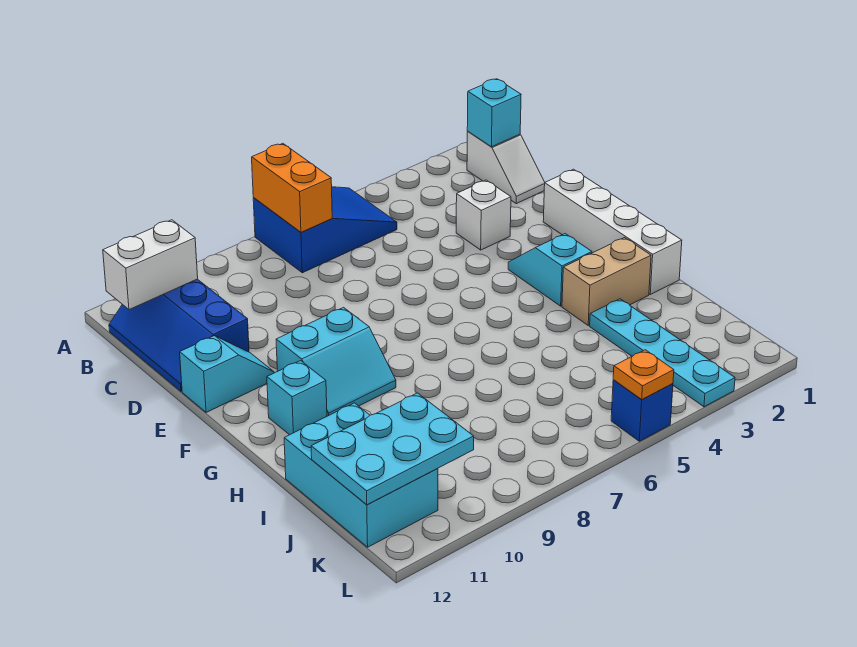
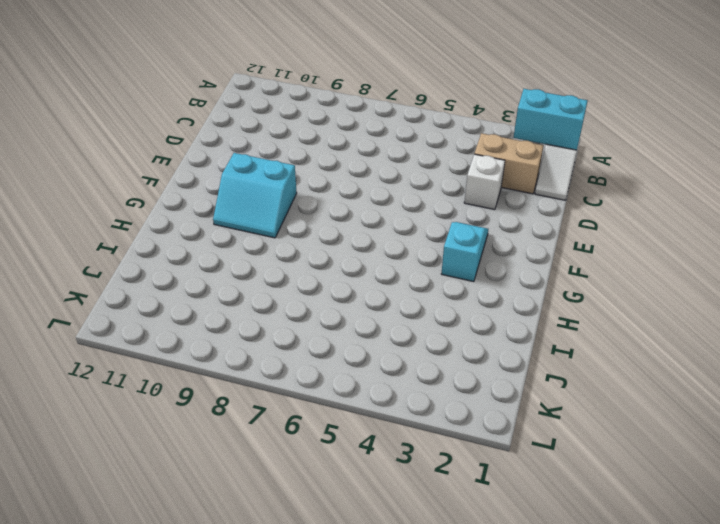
cyan 1x2 brick [513,89,588,150] -> cyan 1x1 brick [467,79,521,147]
tan 1x2 brick [474,133,544,194] -> tan 1x2 brick moved to [562,238,651,325]
none -> blue 2x3 slope [253,187,397,273]
none -> blue 2x3 slope [109,279,249,391]
none -> white 1x4 brick [543,169,682,294]

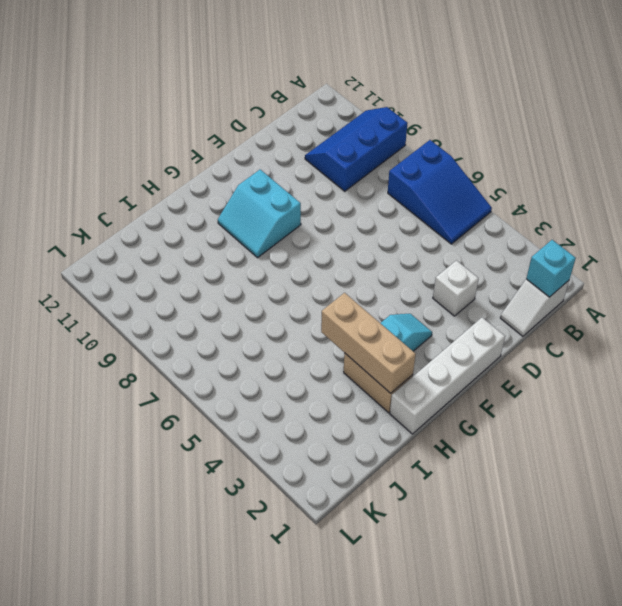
blue 2x3 slope [305,107,407,191] -> blue 2x3 slope moved to [109,279,249,391]
tan 1x3 brick [321,293,416,393] -> none
none -> cyan 1x2 slope [180,336,275,412]
none -> cyan 1x1 brick [267,361,327,435]
none -> cyan 1x4 plate [590,299,735,407]

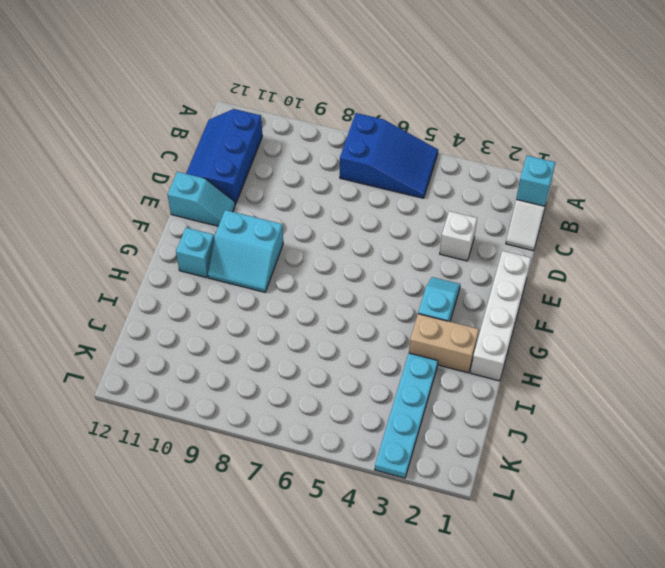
none -> cyan 2x3 brick [284,403,438,547]
none -> blue 1x1 brick [611,380,673,441]
none -> orange 1x2 brick [252,144,332,232]

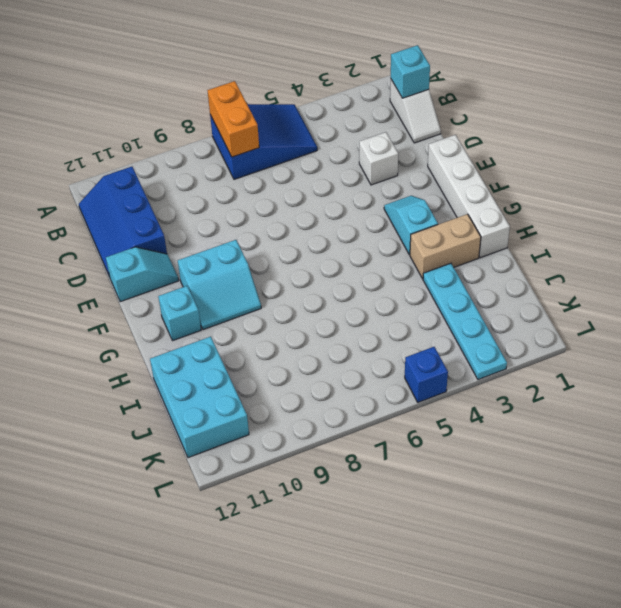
none -> white 1x2 brick [103,220,198,310]
none -> cyan 2x3 plate [311,393,474,505]
none -> orange 1x1 plate [613,350,674,400]

